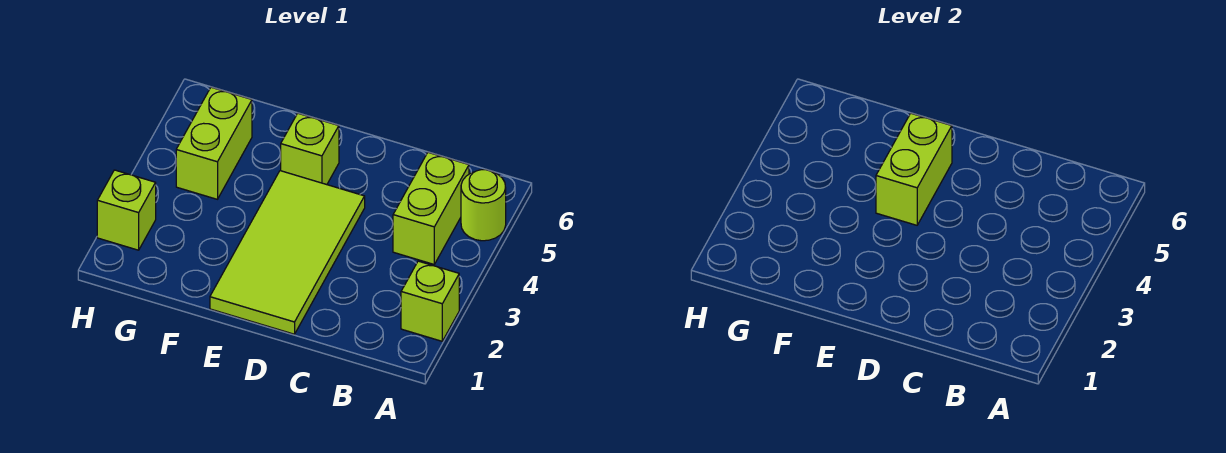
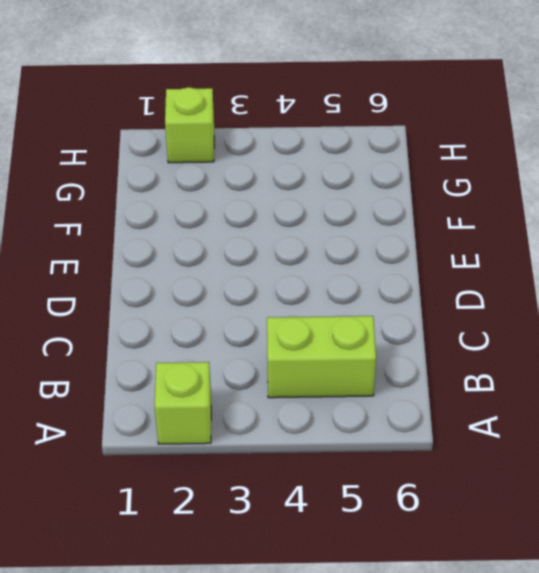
none -> lime 1x1 round brick [461,170,506,241]
none -> lime 2x4 tile [210,171,365,334]

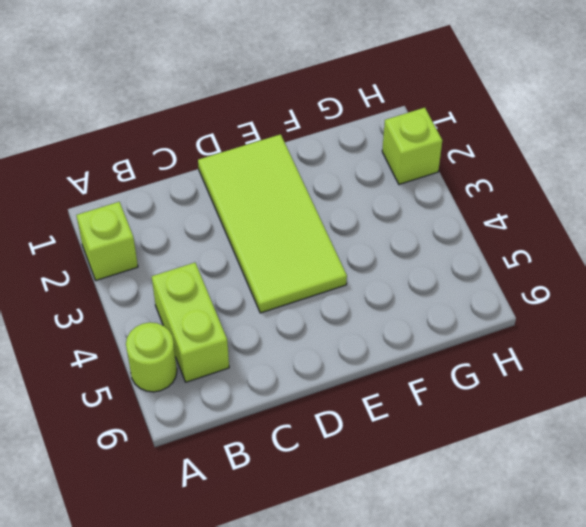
none -> lime 1x1 brick [281,113,339,185]
none -> lime 1x2 brick [176,87,252,199]

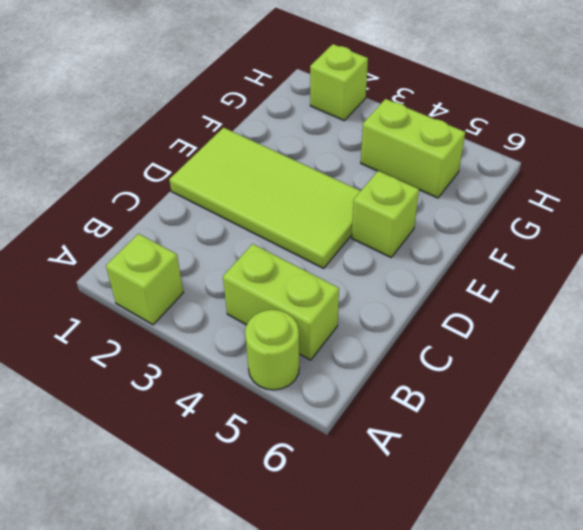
none -> lime 1x2 brick [876,113,952,225]

